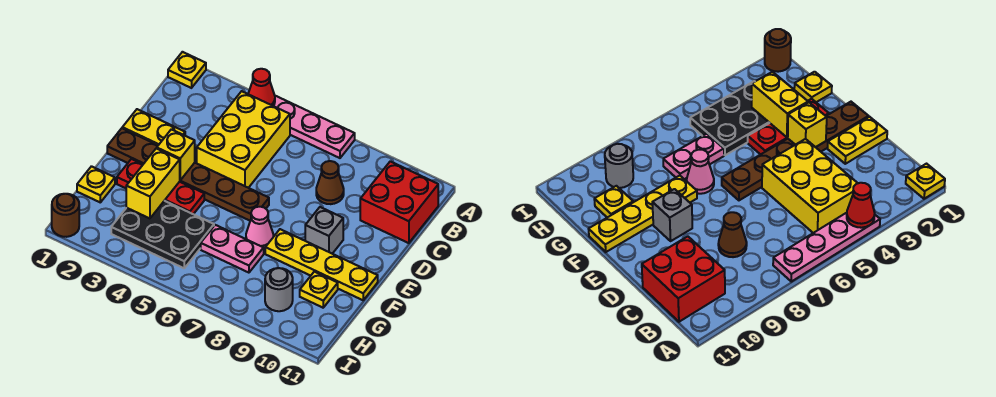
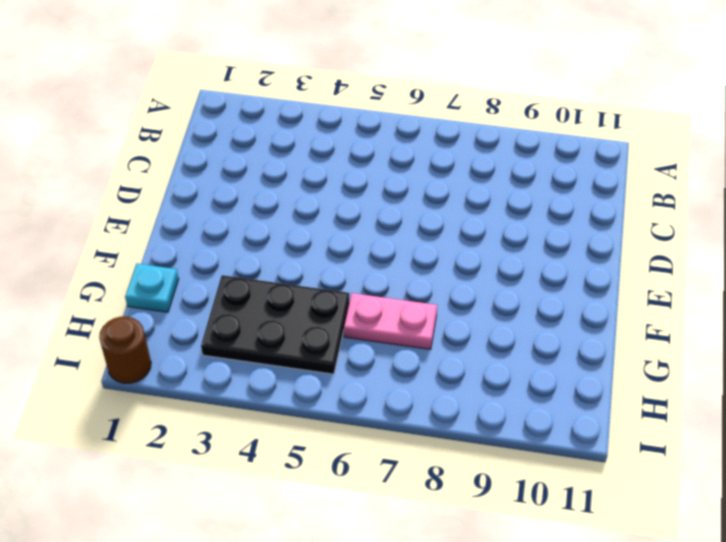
cyan 1x1 plate [125,264,179,312] -> yellow 1x1 plate [77,166,115,202]
none -> yellow 1x1 plate [168,52,206,88]
none -> pink 1x4 plate [274,96,355,158]
none -> yellow 2x3 brick [197,91,290,188]

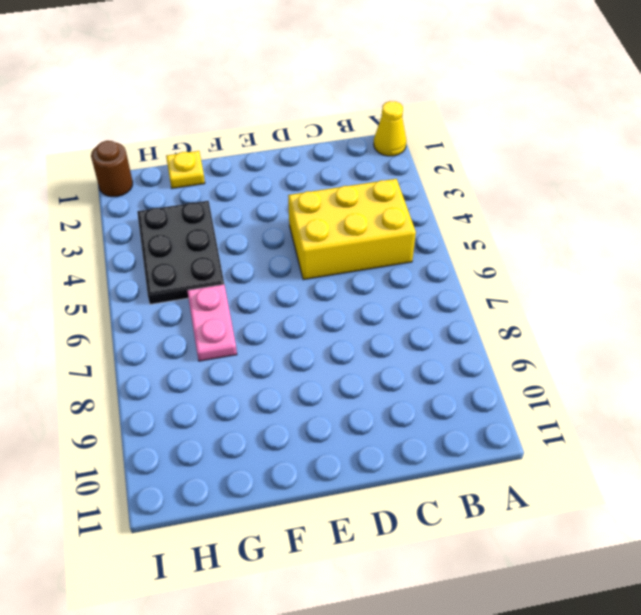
yellow 1x1 cone [374,101,406,156] -> yellow 1x1 plate [168,52,206,88]
none -> pink 1x4 plate [274,96,355,158]
none -> red 2x2 brick [360,161,438,243]
none -> brown 1x1 cone [316,161,344,204]

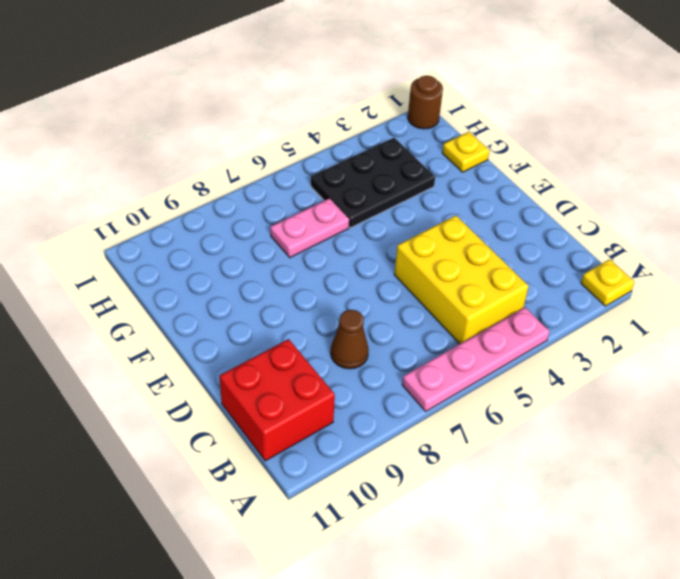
none -> yellow 1x2 plate [122,109,185,145]
none -> brown 1x6 plate [107,128,269,221]
none -> grey 1x1 brick [305,207,343,254]

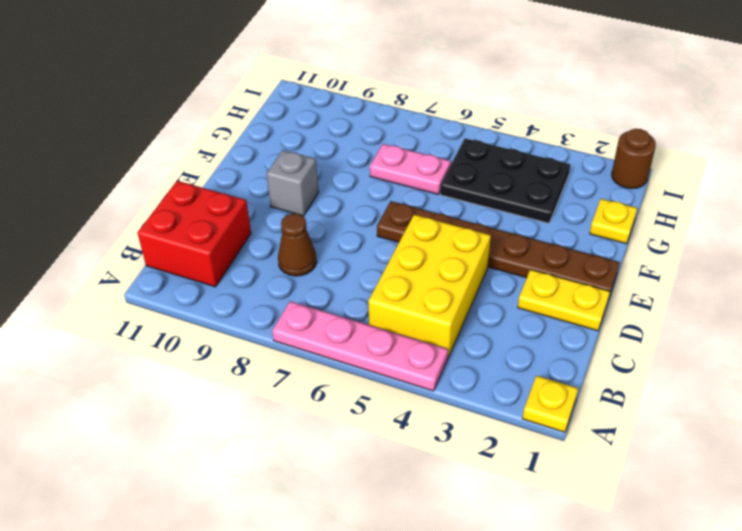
none -> red 1x3 plate [117,159,204,214]
none -> pink 1x1 cone [246,207,273,249]
none -> yellow 1x4 plate [265,229,378,300]

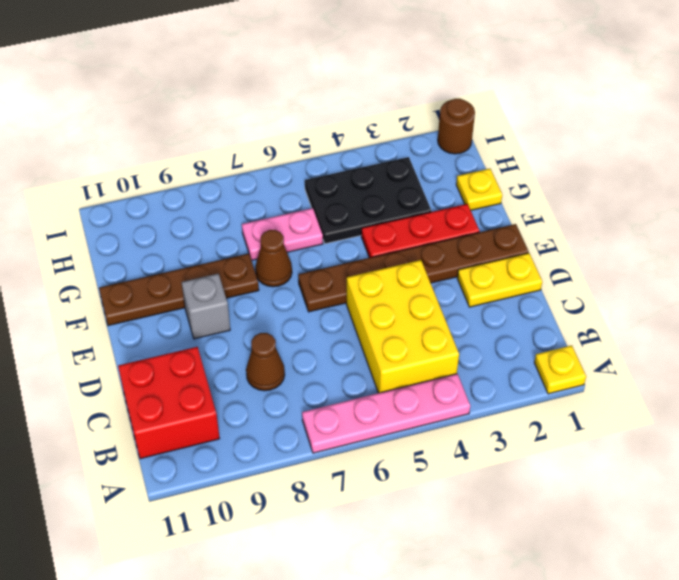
brown 1x1 cone [255,230,292,287] -> pink 1x1 cone [246,207,273,249]
brown 1x4 plate [99,254,259,326] -> yellow 1x4 plate [265,229,378,300]
none -> yellow 1x1 plate [300,272,338,308]
none -> grey 1x1 round brick [265,268,293,311]
none -> red 1x1 cone [248,69,275,106]

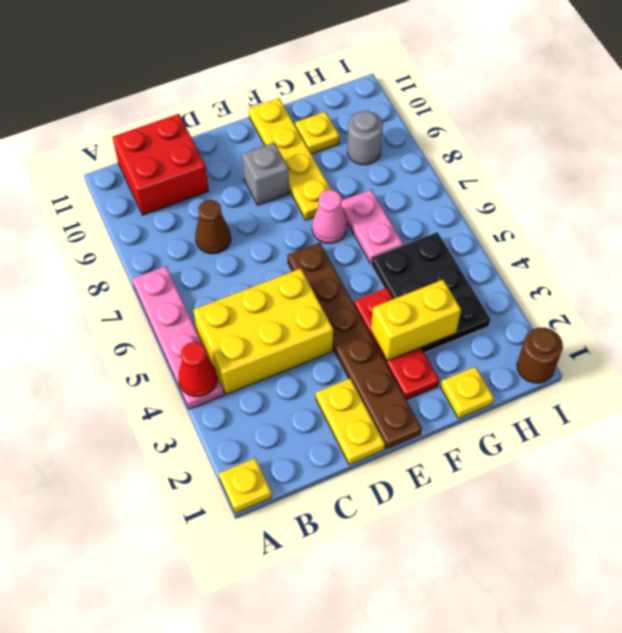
none -> yellow 1x1 brick [157,129,195,180]

